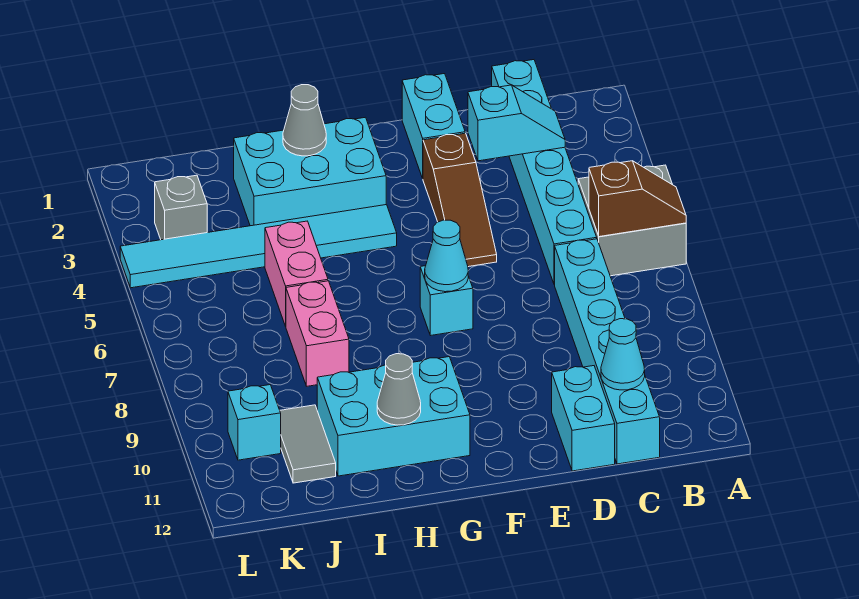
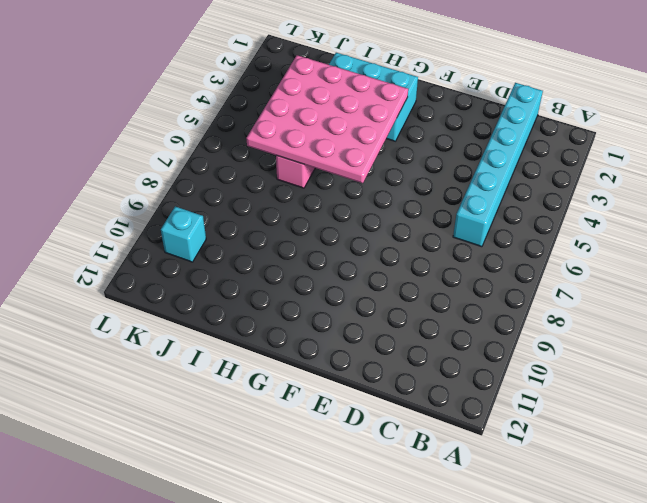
pink 4x4 plate [246,55,408,183] -> none
none -> grey 2x2 brick [578,165,686,276]
none -> cyan 1x6 brick [555,239,660,464]
none -> cyan 1x2 brick [552,366,615,471]

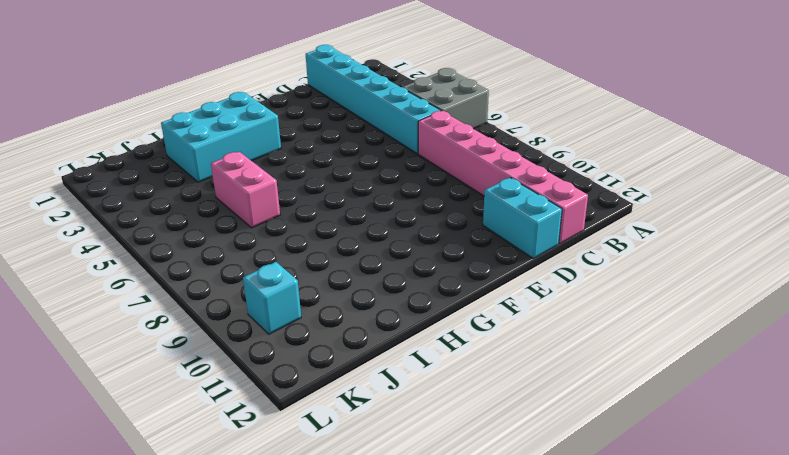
pink 1x6 brick [418,111,588,244] -> cyan 1x6 brick [555,239,660,464]
none -> cyan 1x2 brick [402,74,465,178]
none -> brown 1x3 slope [423,133,497,267]
none -> cyan 1x1 brick [420,266,473,336]

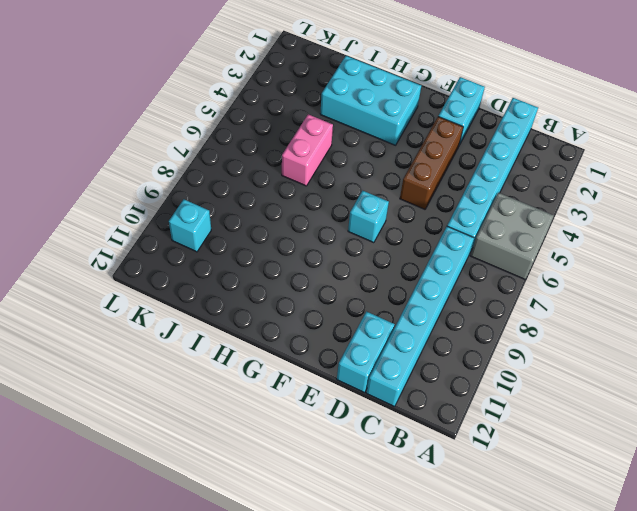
brown 1x3 brick [400,117,463,209] -> brown 1x3 slope [423,133,497,267]
none -> cyan 1x6 tile [120,205,397,288]
none -> cyan 2x3 brick [317,357,470,476]
none -> pink 1x2 brick [286,281,349,386]

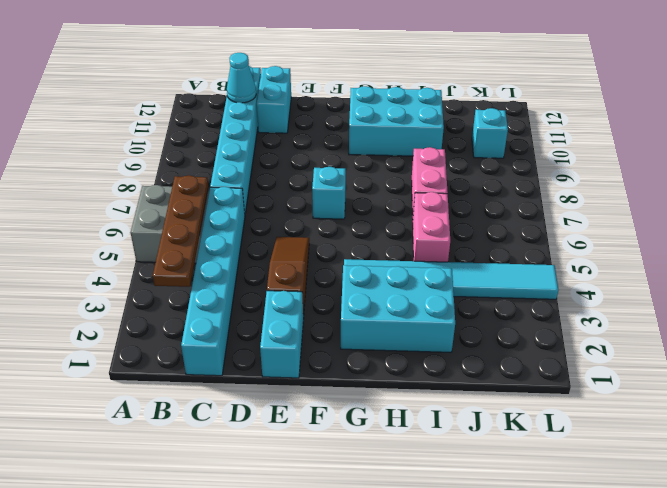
brown 1x4 plate [153,175,208,287] -> brown 1x2 slope [589,161,686,237]
none -> grey 1x2 tile [280,405,336,483]
none -> grey 1x1 brick [155,175,207,240]
none -> cyan 1x2 slope [468,85,565,161]

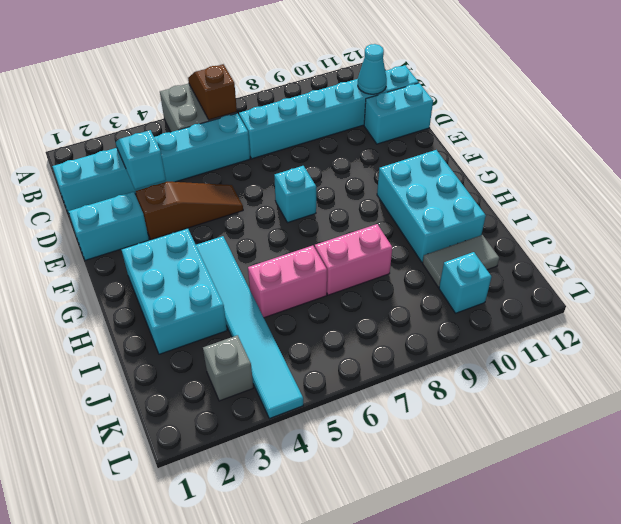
none -> cyan 1x1 cone [425,220,468,292]
none -> grey 1x1 cone [283,85,326,156]
none -> grey 1x1 cone [377,354,421,425]

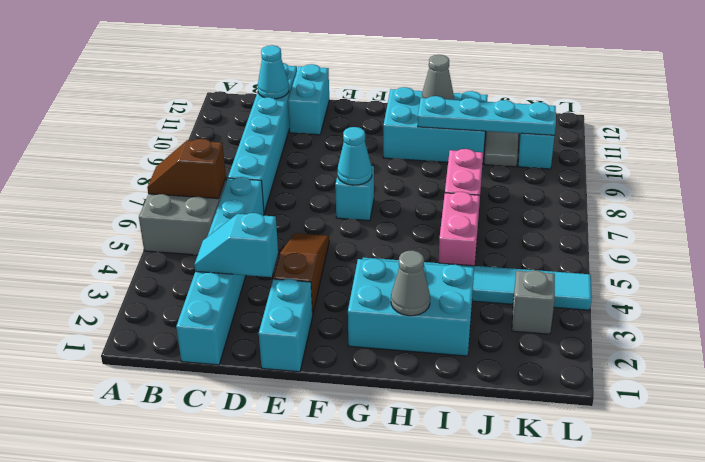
cyan 1x4 plate [418,96,556,135] -> none

